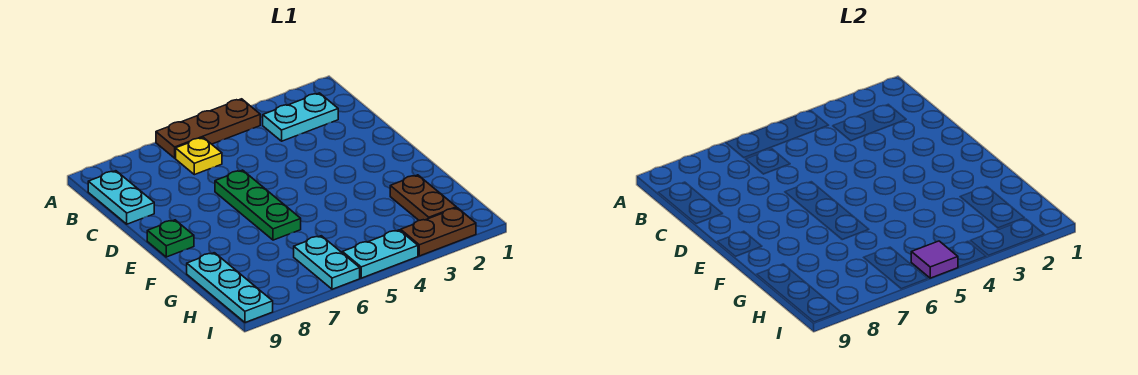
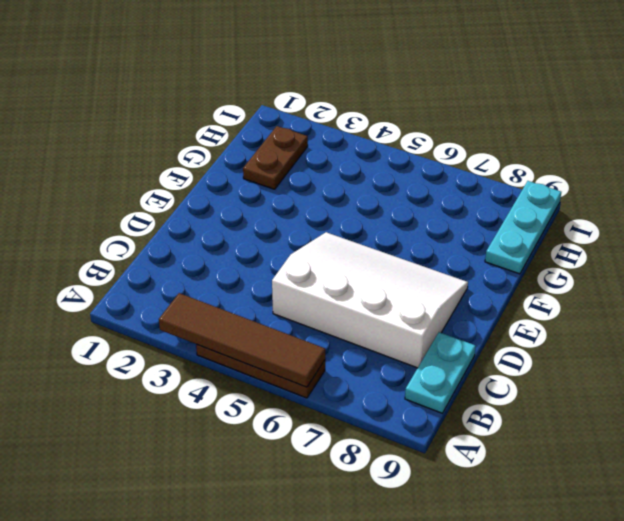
brown 1x4 tile [159,293,325,387] -> none
white 3x4 slope [272,232,468,368] -> green 1x3 plate [215,170,301,240]
none -> cyan 1x2 plate [263,93,338,141]
none -> yellow 1x1 plate [176,138,222,175]
none -> green 1x1 plate [147,220,194,257]

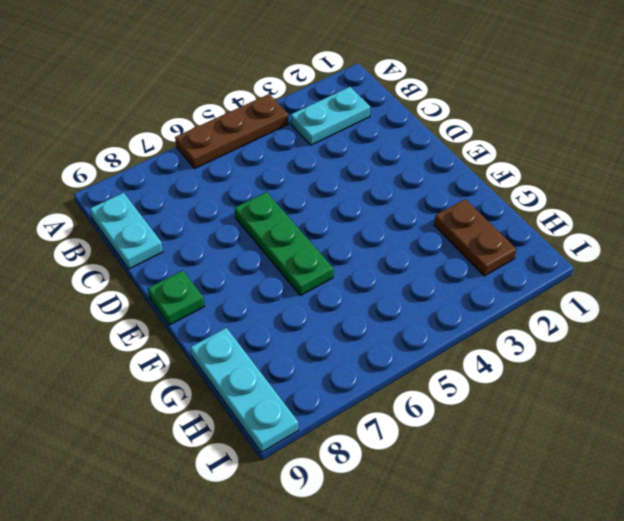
none -> yellow 1x1 plate [176,138,222,175]
none -> cyan 1x2 plate [294,236,360,289]
none -> brown 1x2 plate [401,208,476,256]

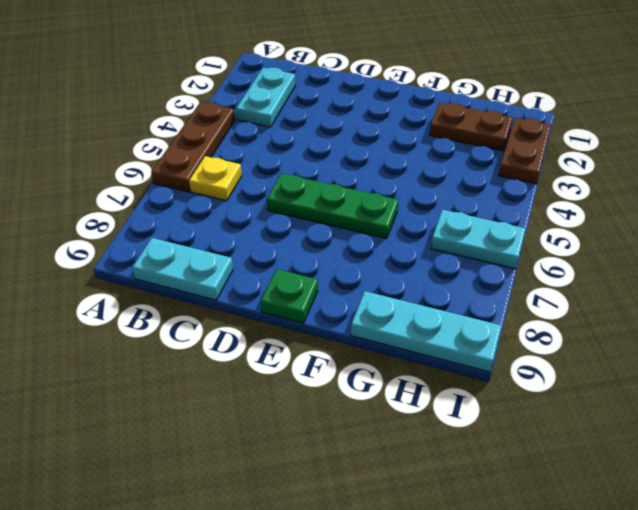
none -> cyan 1x2 plate [342,230,418,278]
none -> purple 1x1 tile [911,241,958,278]

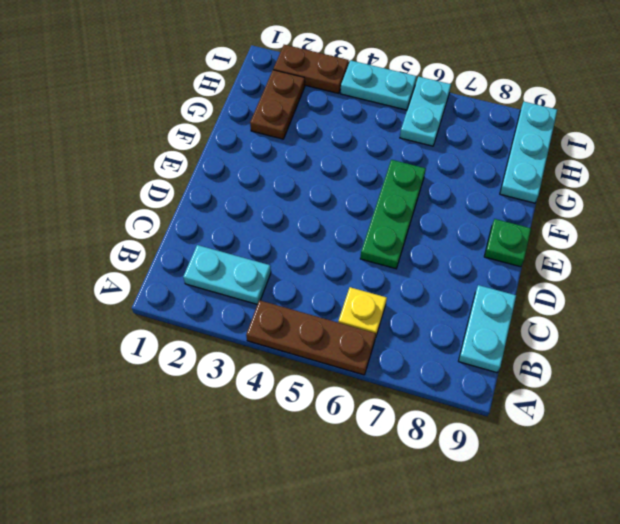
none -> purple 1x1 tile [911,241,958,278]

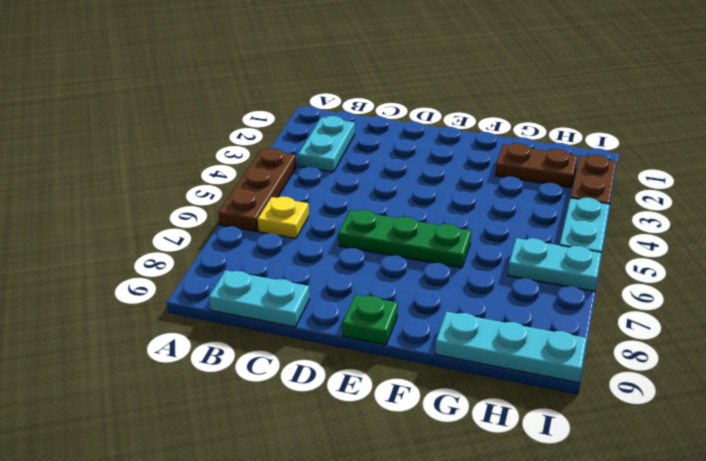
none -> purple 1x1 tile [911,241,958,278]

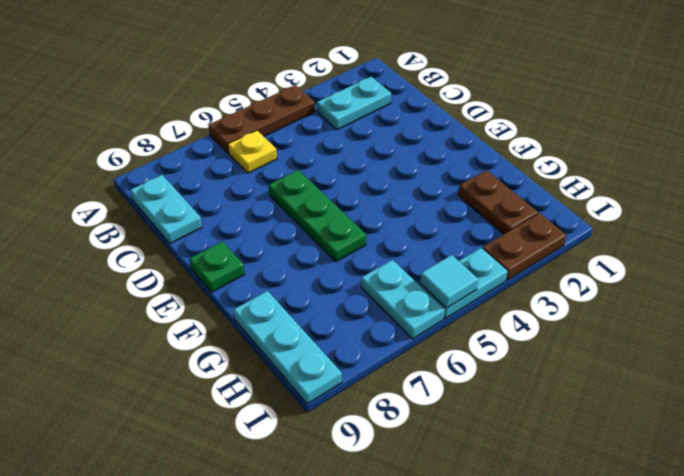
cyan 1x1 tile [420,255,478,308] -> purple 1x1 tile [911,241,958,278]

